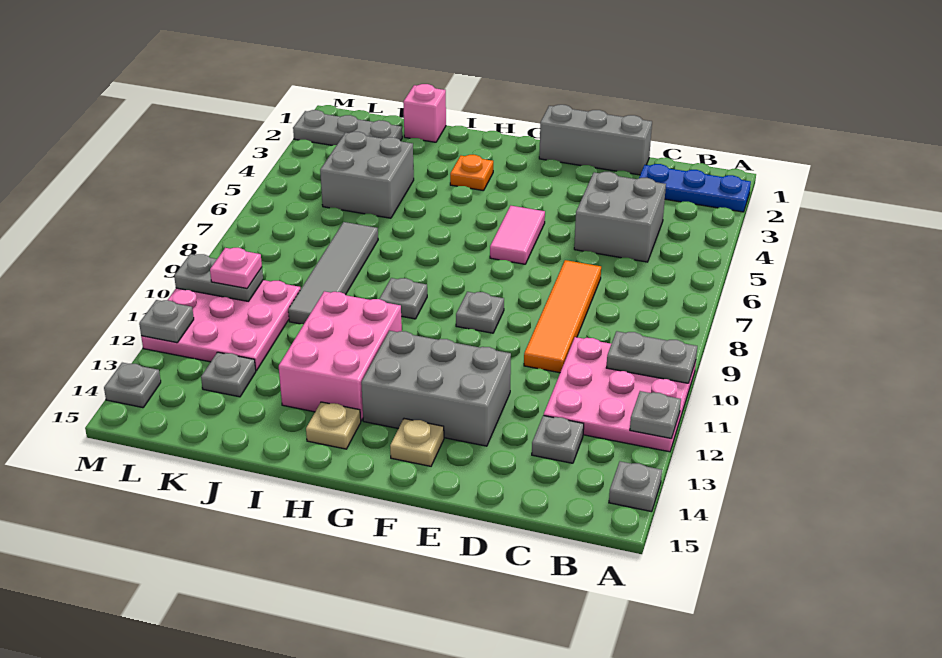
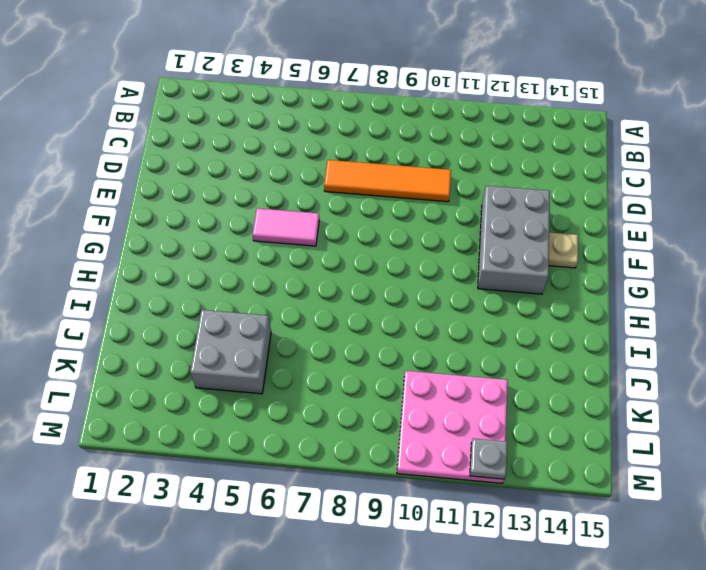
none -> blue 1x3 plate [639,164,751,212]
none -> pink 3x3 plate [544,337,696,452]
none -> grey 1x1 plate [609,461,662,512]

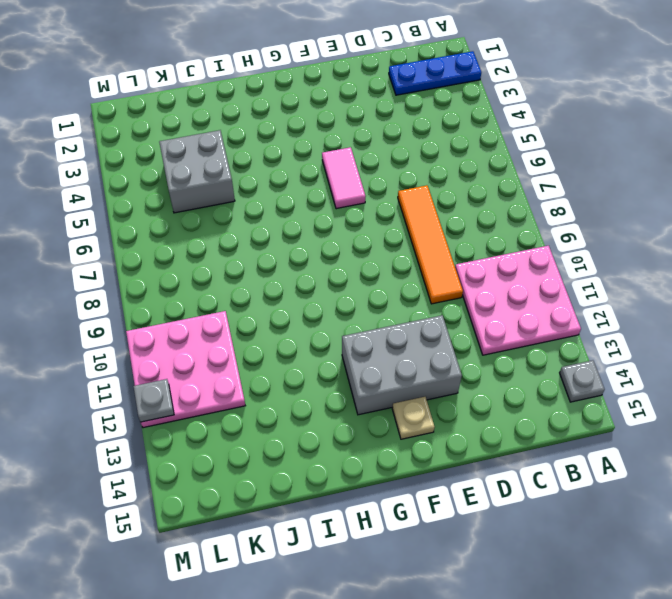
none -> grey 2x2 brick [574,172,666,262]
none -> grey 1x1 plate [532,416,584,463]
none -> grey 1x3 brick [539,105,652,175]

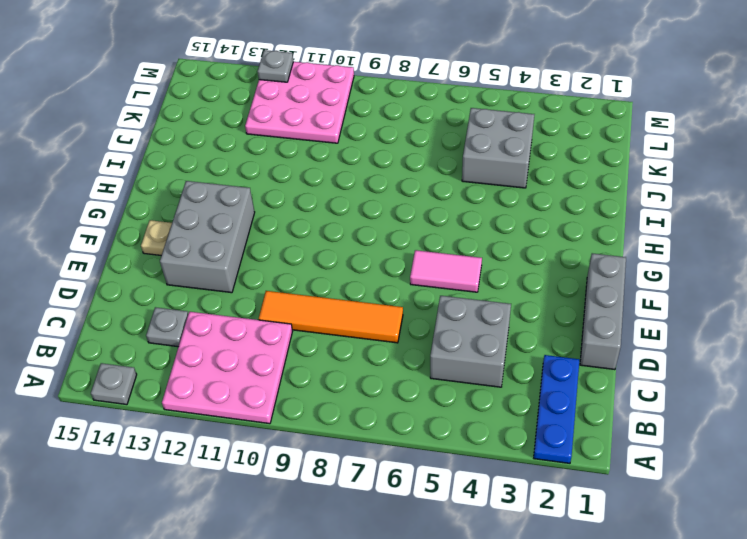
none -> grey 1x1 plate [456,292,504,333]
none -> orange 1x1 plate [450,155,493,191]
none -> grey 1x1 plate [379,278,427,319]

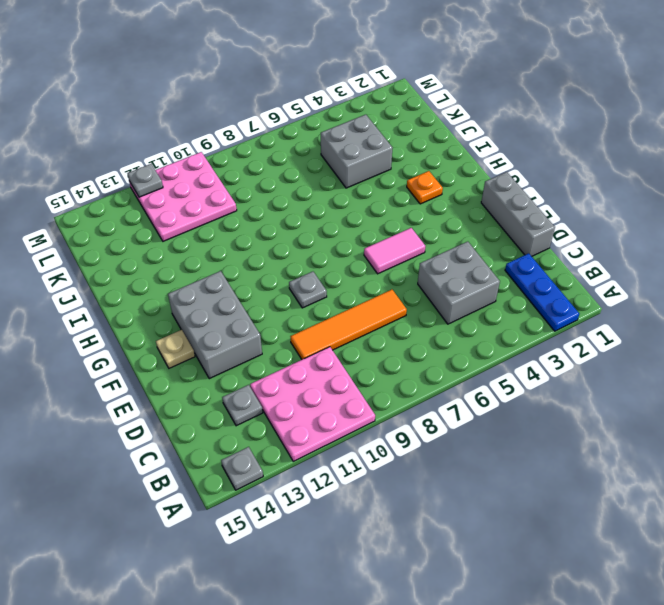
none -> grey 1x1 plate [379,278,427,319]
none -> pink 2x3 brick [279,291,402,421]
none -> tan 1x1 plate [306,402,361,449]

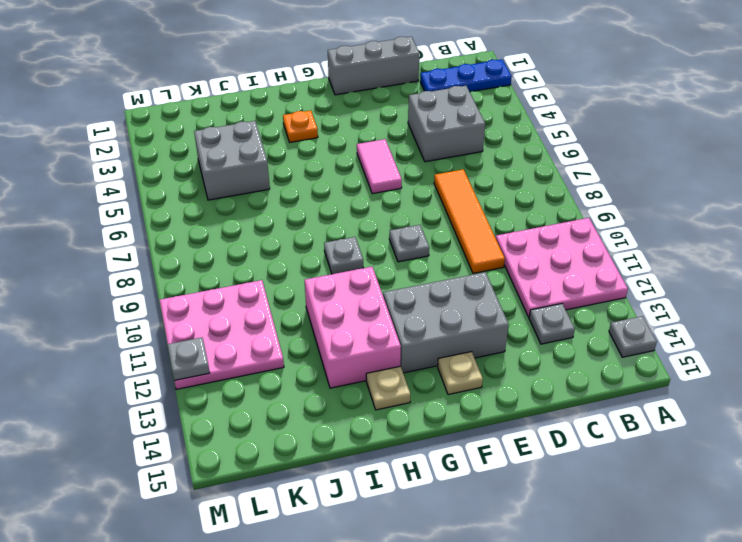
none -> pink 1x1 brick [403,84,446,142]
none -> grey 1x4 tile [288,222,378,324]
none -> grey 1x3 plate [293,110,402,145]

